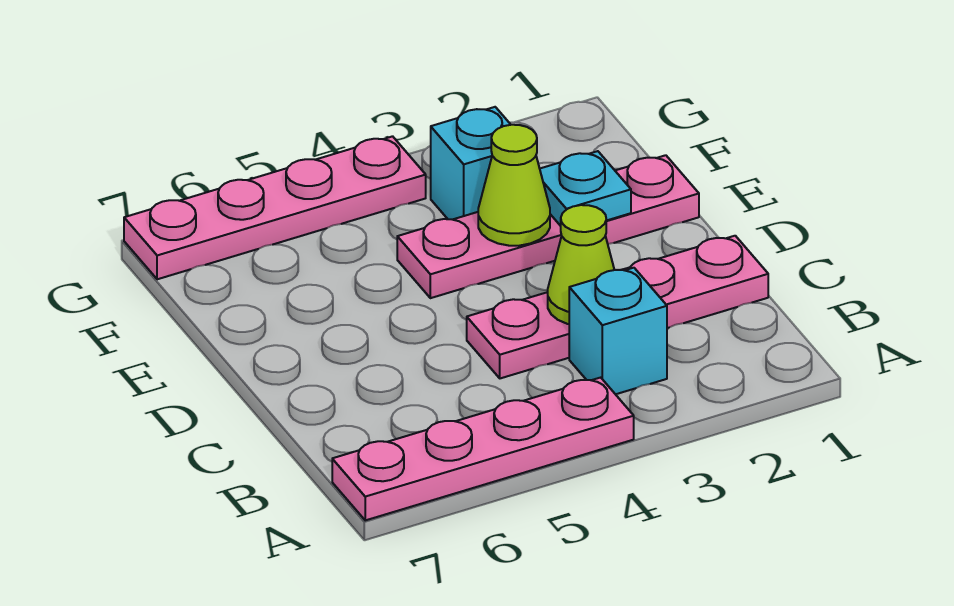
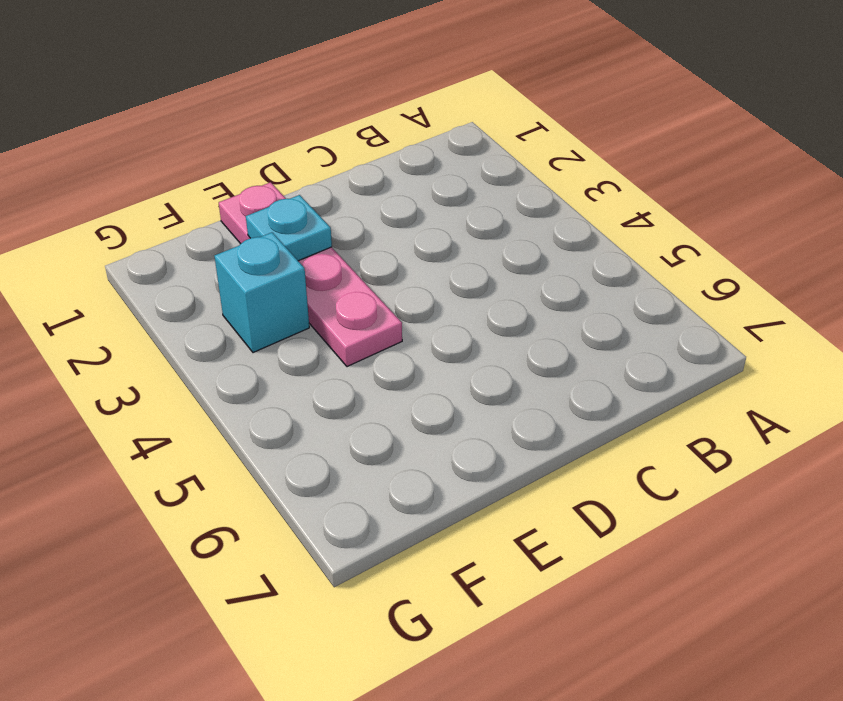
none -> pink 1x4 plate [332,378,634,520]
none -> cyan 1x1 brick [569,268,667,394]

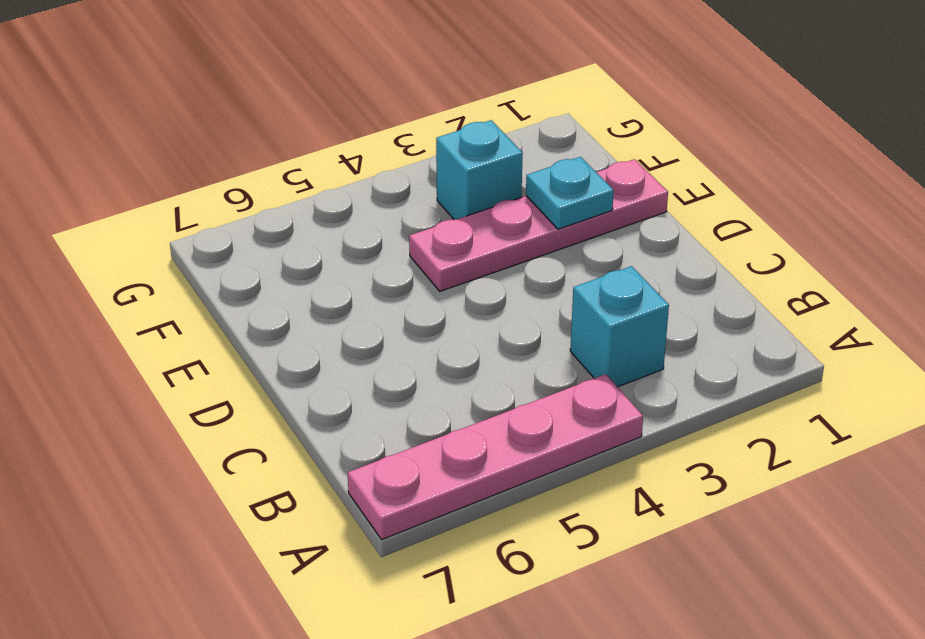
none -> pink 1x4 plate [467,236,768,378]
none -> pink 1x4 plate [124,136,426,279]

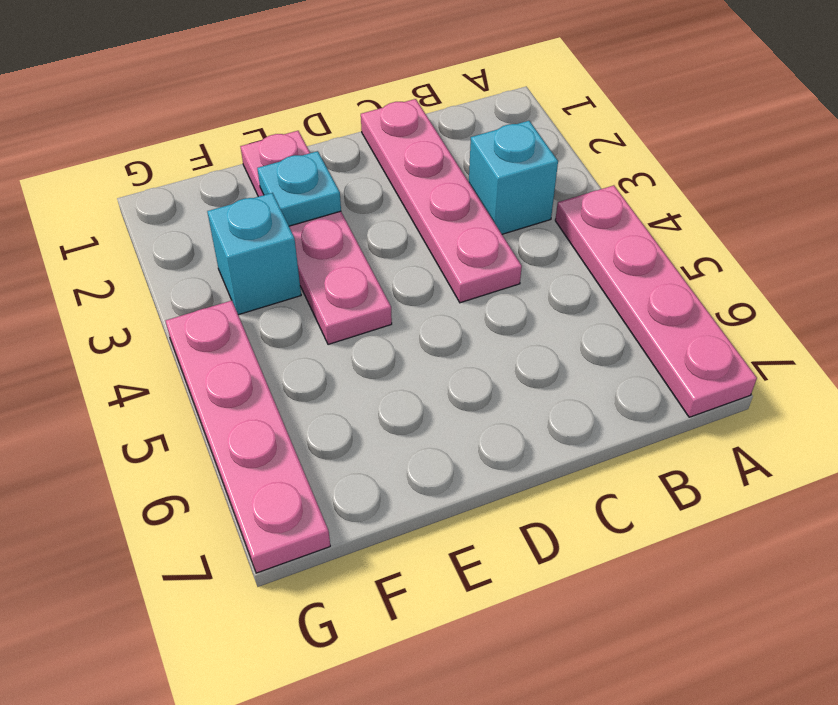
none -> lime 1x1 cone [548,205,614,324]
none -> lime 1x1 cone [478,125,550,246]

